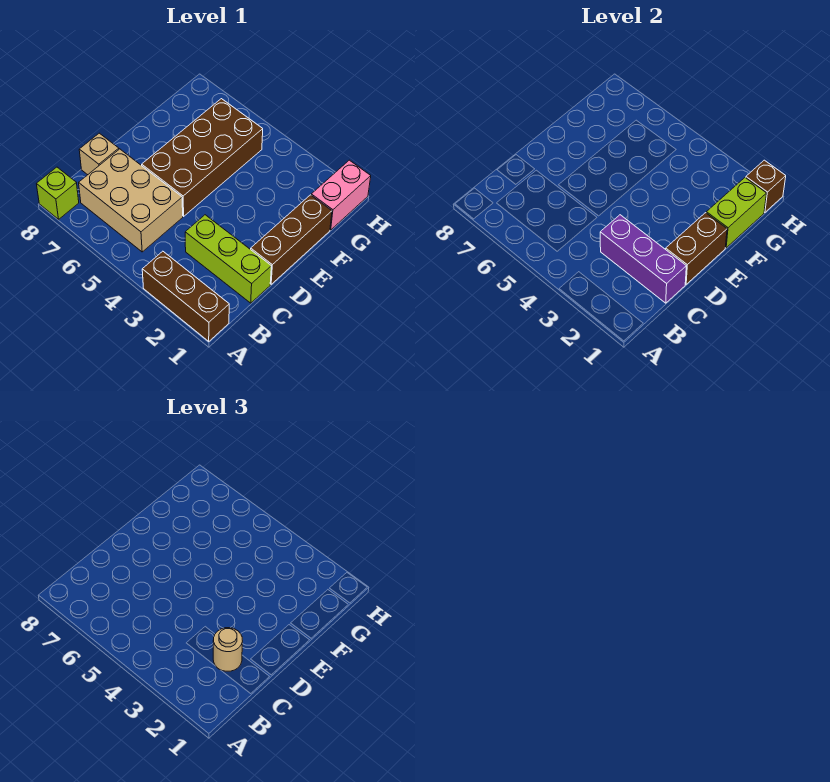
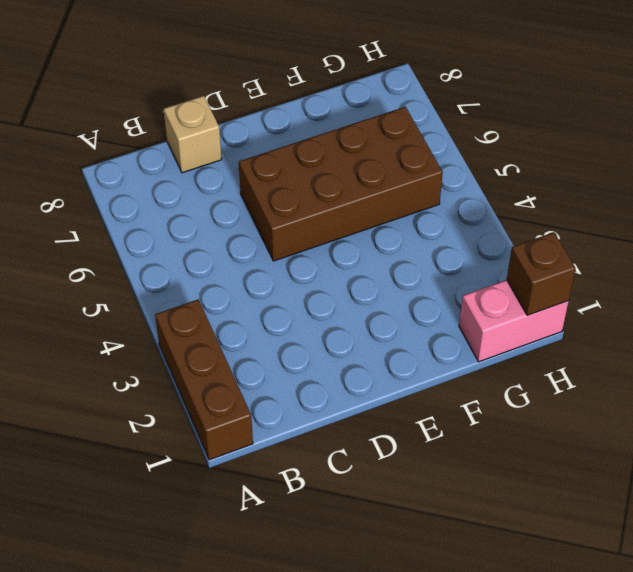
none -> lime 1x1 brick [37,167,79,219]
none -> tan 2x3 brick [79,149,183,252]
none -> lime 1x3 brick [185,215,271,303]

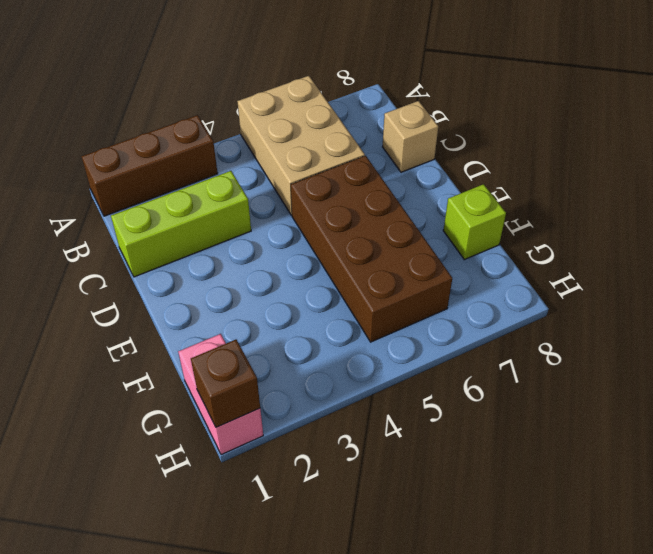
tan 2x3 brick [237,76,365,215] -> tan 2x3 brick turned to [79,149,183,252]
lime 1x1 brick [443,184,506,260] -> lime 1x1 brick moved to [37,167,79,219]
none -> brown 1x3 brick [251,195,332,284]
none -> purple 1x3 brick [600,215,686,303]
none -> brown 1x2 brick [666,213,727,284]

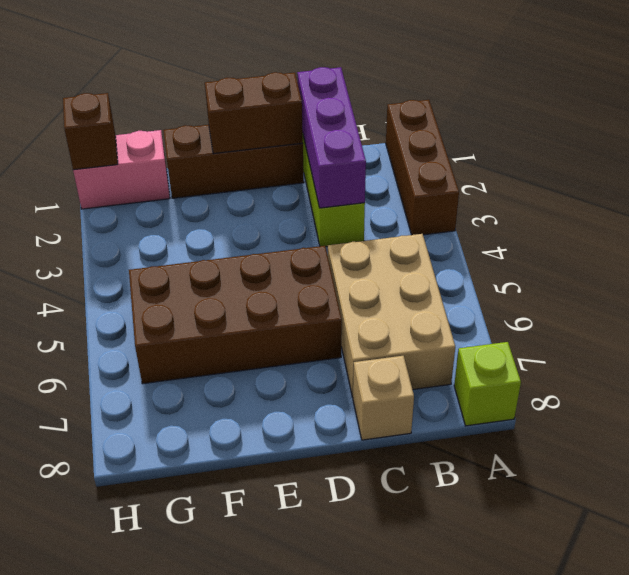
none -> lime 1x2 brick [706,178,767,248]
none -> tan 1x1 round brick [213,628,242,671]

